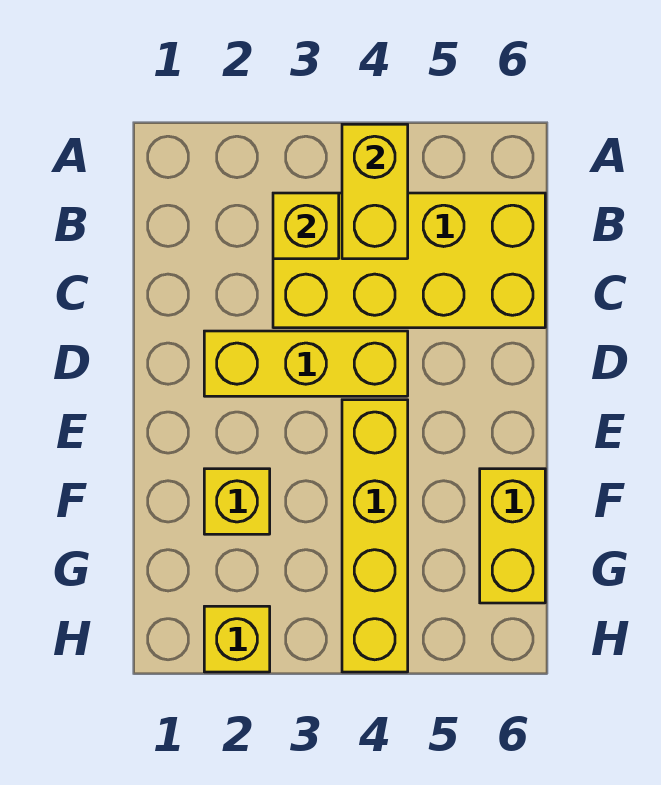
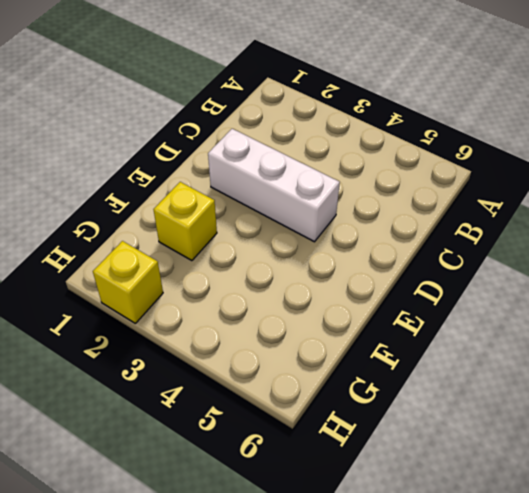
white 1x3 brick [208,129,340,242] -> yellow 1x3 brick [204,331,408,396]
none -> yellow 2x4 brick [273,193,545,328]
none -> yellow 1x4 brick [342,400,408,672]

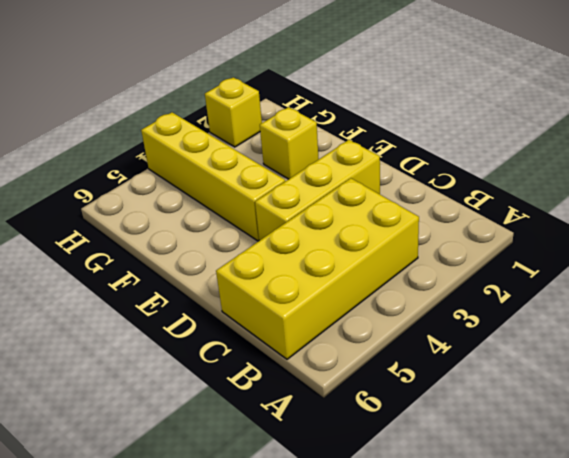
none -> yellow 1x2 brick [480,469,545,603]
none -> yellow 1x2 brick [342,124,408,259]

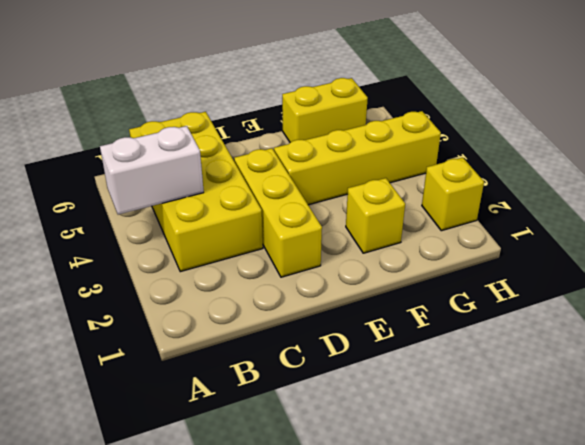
white 1x2 brick [100,126,204,215] -> yellow 1x2 brick [342,124,408,259]
none -> yellow 1x1 brick [273,193,339,259]

